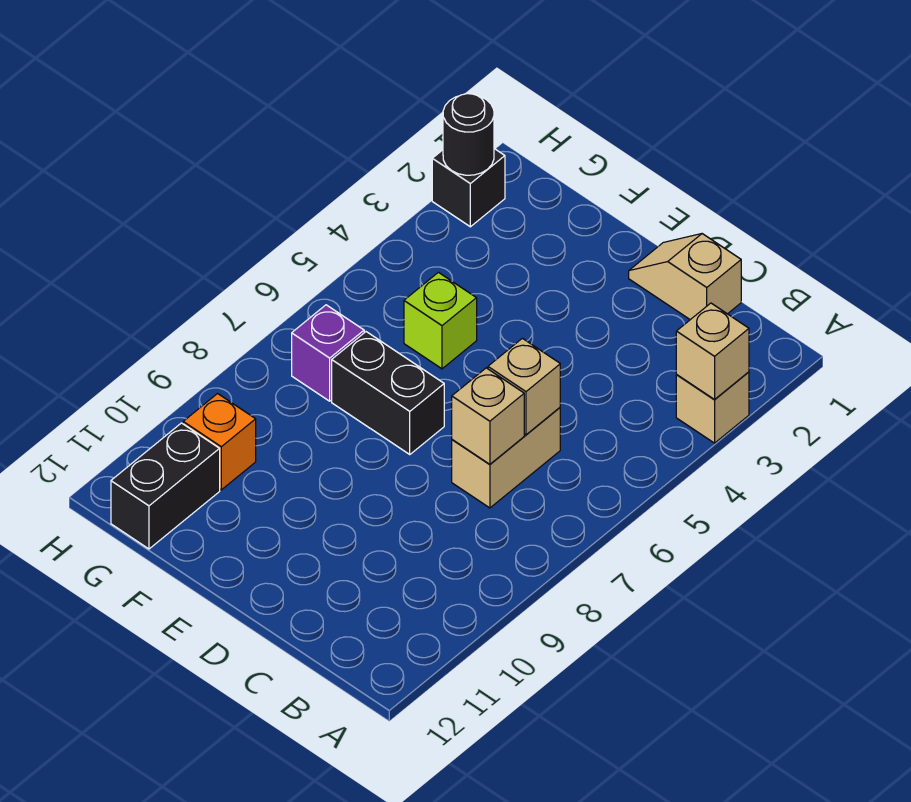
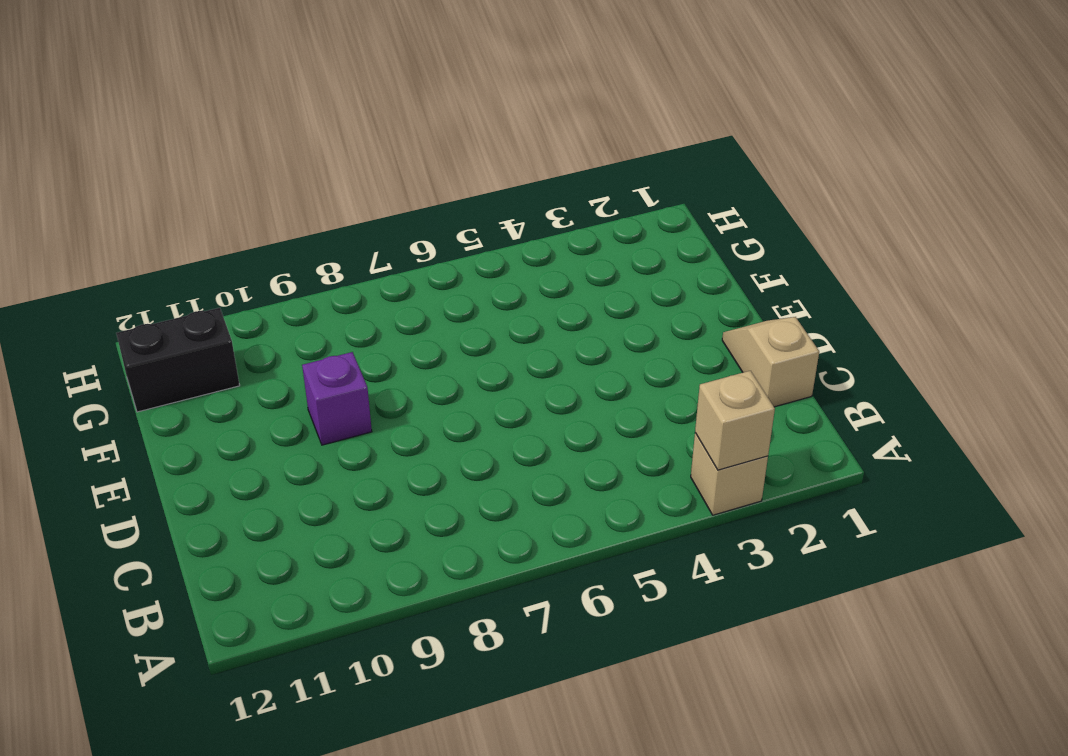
purple 1x1 brick [302,352,372,445] -> purple 1x1 brick moved to [292,305,364,401]
none -> tan 1x2 brick [452,408,560,508]
none -> black 1x2 brick [332,332,444,454]
none -> lime 1x1 brick [404,272,477,369]

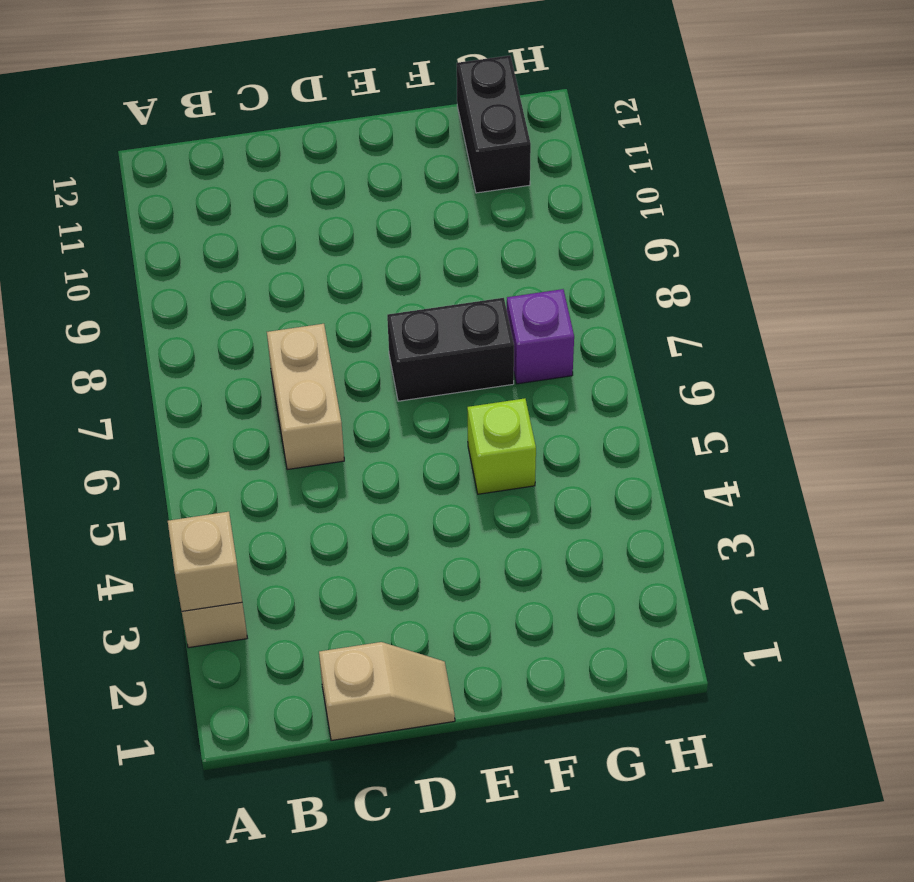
none -> orange 1x1 brick [183,394,256,490]
none -> black 1x1 brick [432,149,505,227]
none -> tan 1x1 brick [488,338,560,435]

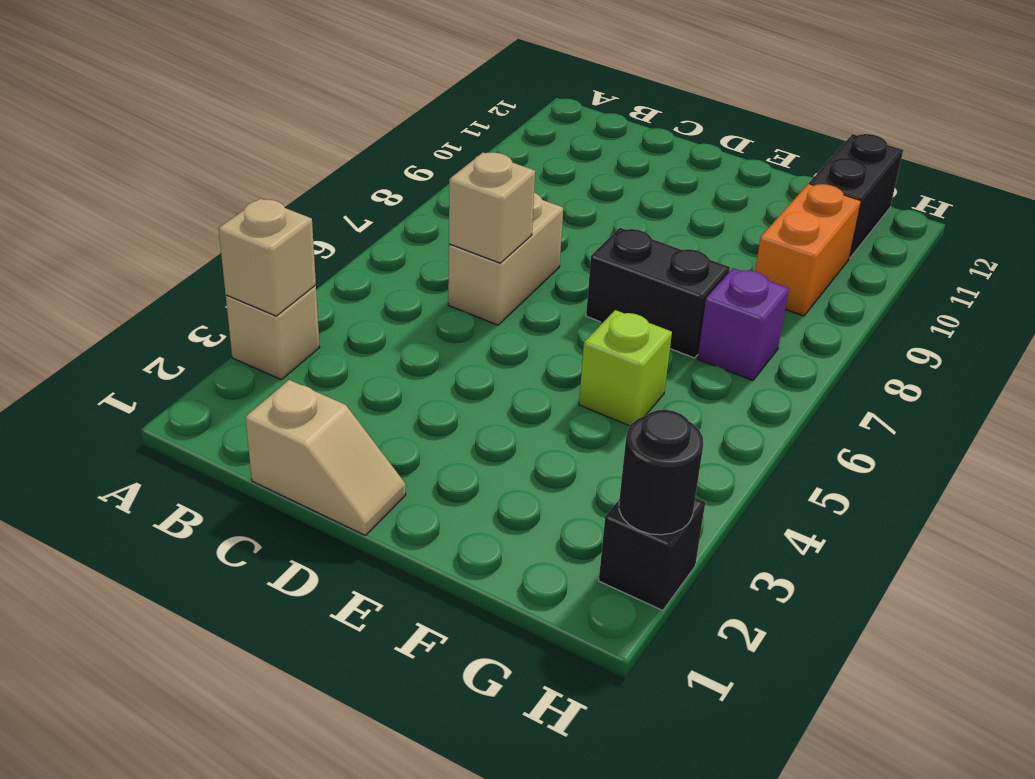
orange 1x2 brick [755,184,861,316] -> orange 1x1 brick [183,394,256,490]
none -> tan 1x1 brick [452,368,524,464]

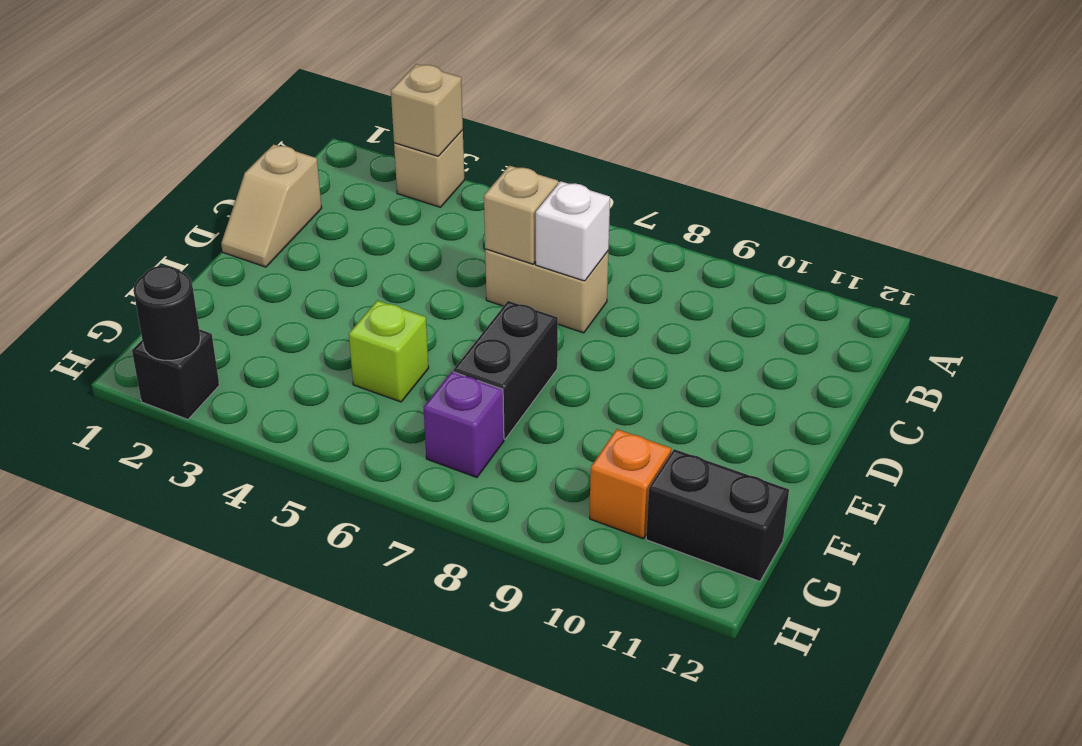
white 1x1 brick [536,181,610,281] -> tan 1x1 brick [452,368,524,464]

